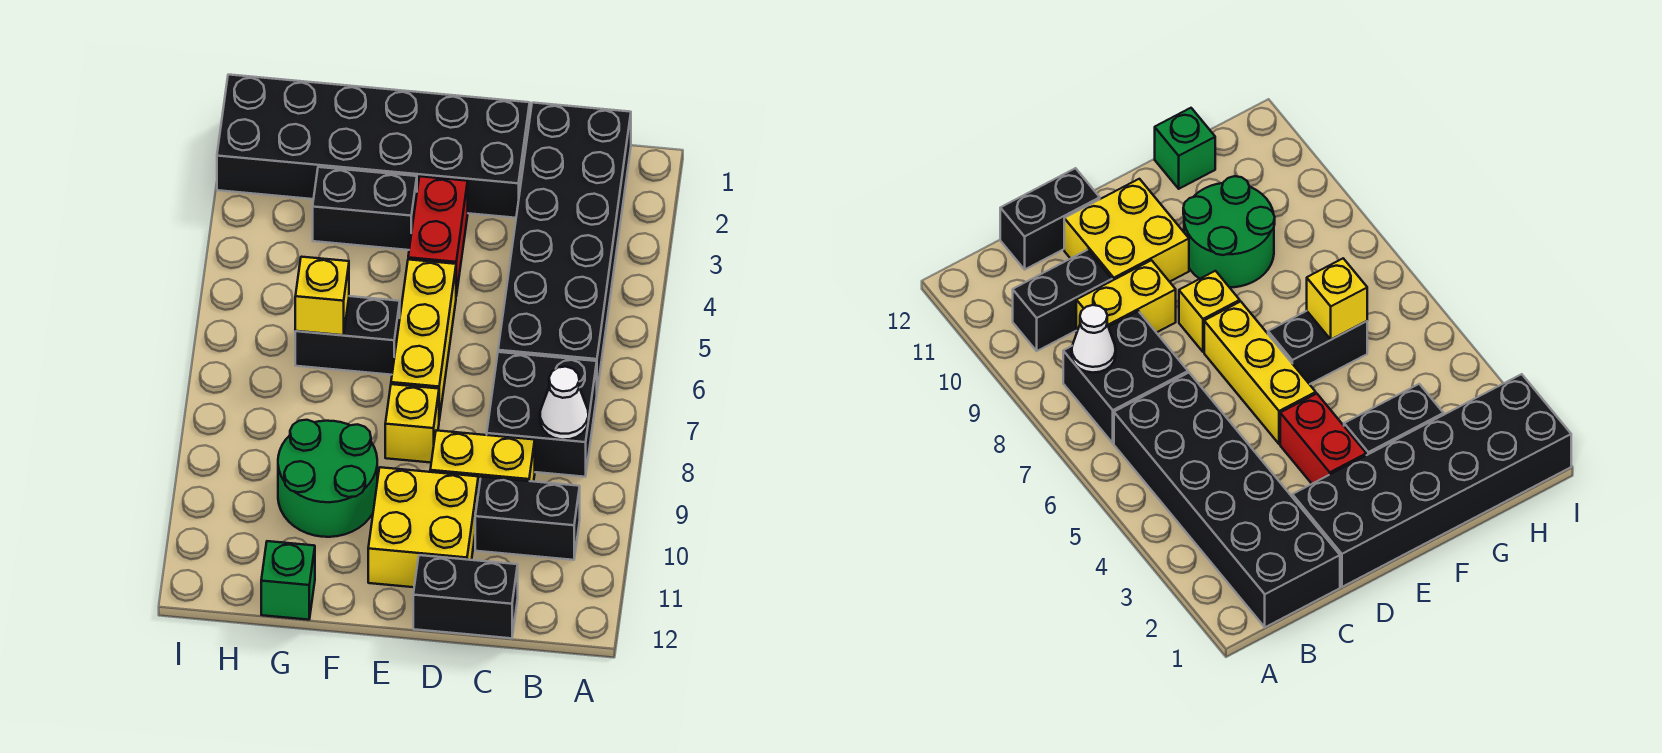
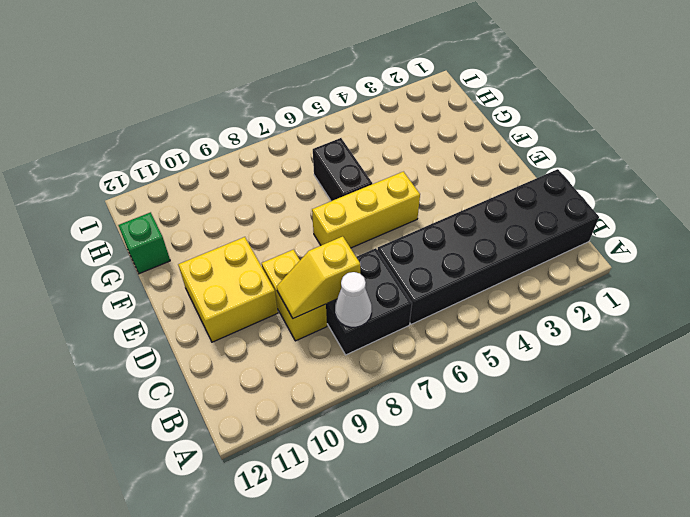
yellow 1x2 slope [277,236,360,319] -> none
none -> black 1x2 brick [475,477,580,560]
none -> black 1x2 brick [413,555,518,638]
none -> black 2x6 brick [217,75,530,218]

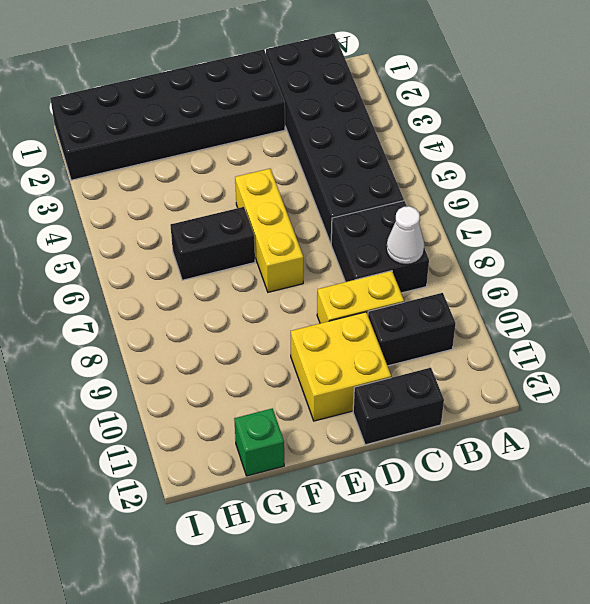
none -> red 1x2 brick [408,176,468,296]
none -> yellow 1x1 brick [385,384,439,463]
none -> black 1x2 brick [313,167,417,250]

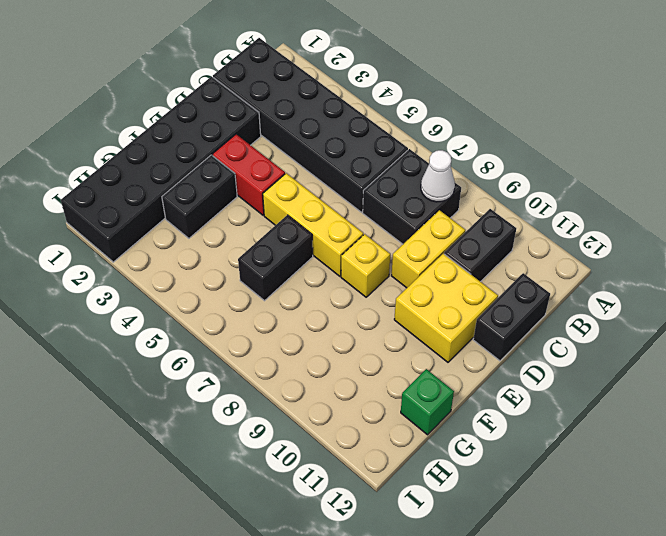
none -> green 2x2 round brick [278,420,377,537]
none -> yellow 1x1 brick [295,257,349,335]

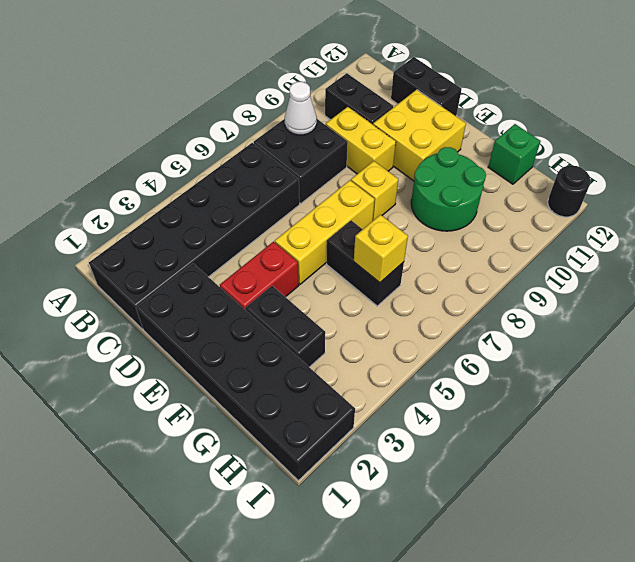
black 1x1 round brick [548,166,591,217] -> none

